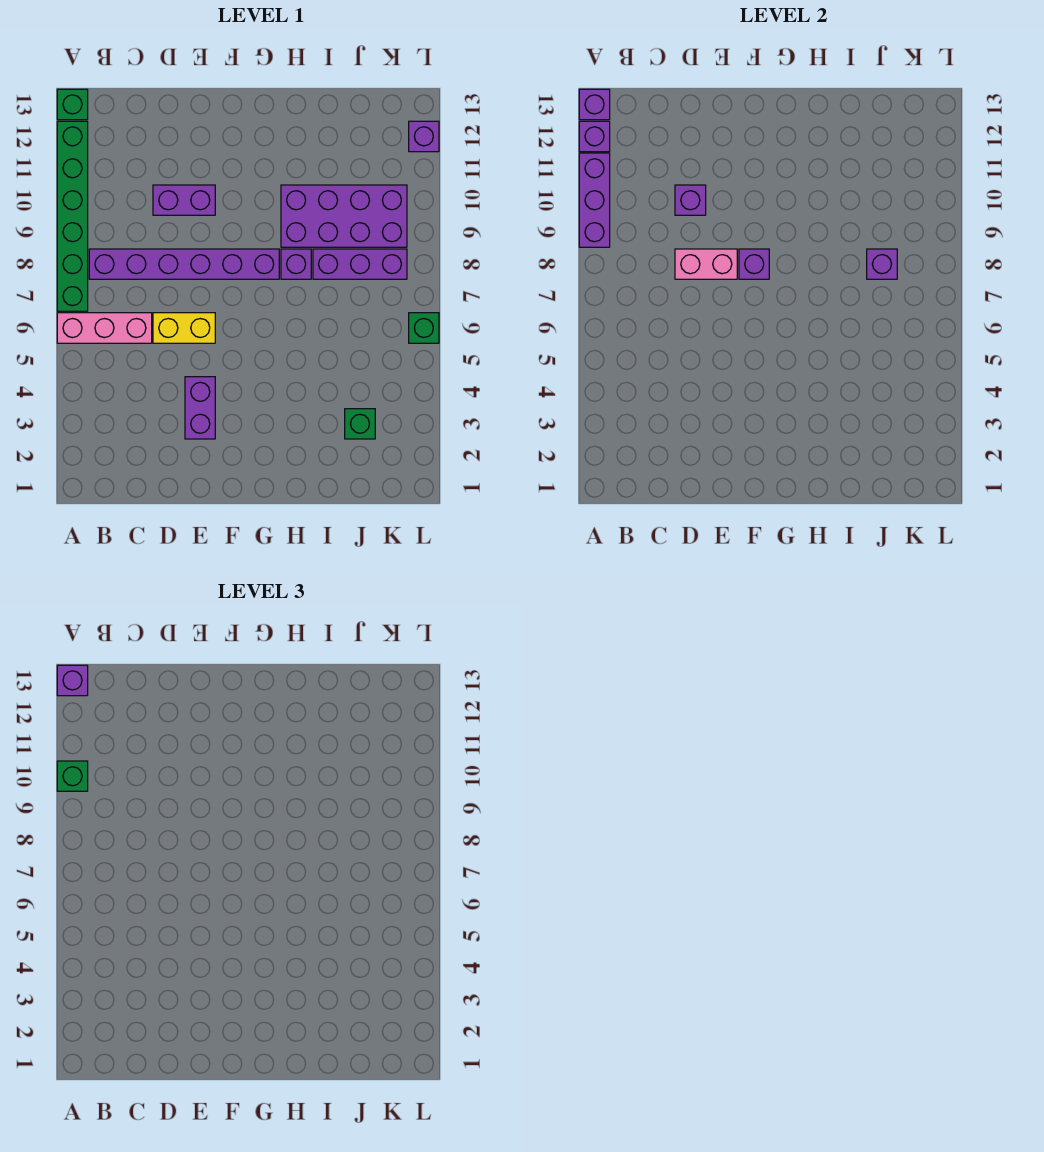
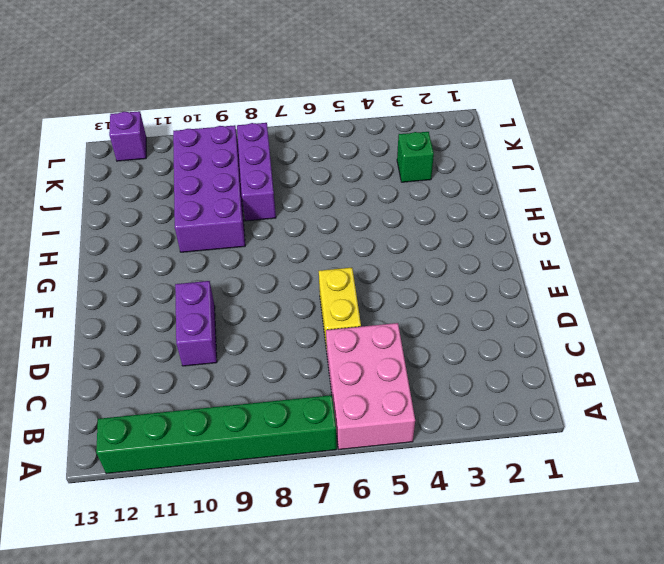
pink 2x3 brick [326,323,415,449] -> pink 1x3 brick [57,313,152,343]
none -> green 1x1 brick [57,89,88,120]
none -> purple 1x6 brick [89,249,279,279]
none -> purple 1x2 brick [185,377,215,439]

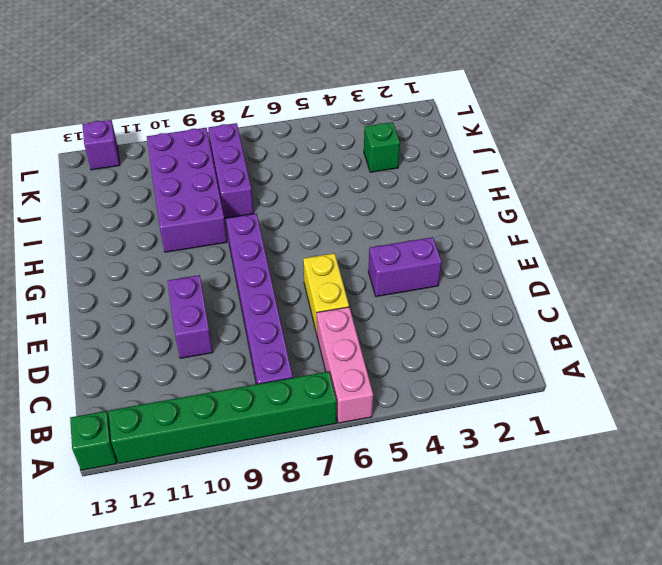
none -> purple 1x1 brick [281,249,311,279]
none -> green 1x1 brick [409,313,439,343]
none -> purple 1x3 brick [579,153,610,247]

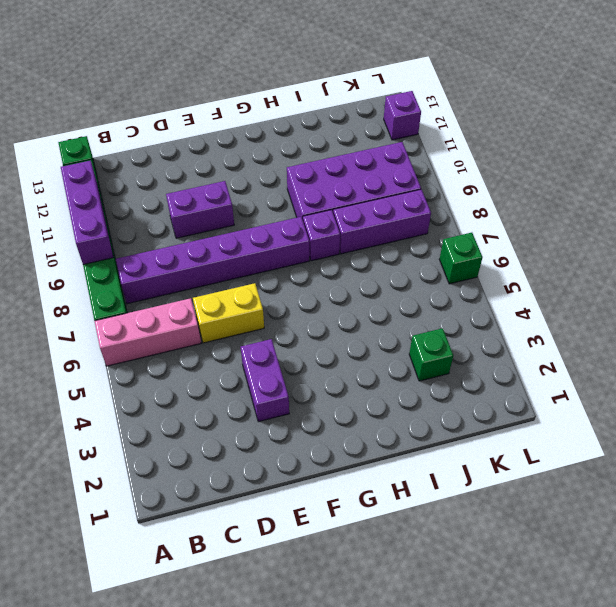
none -> purple 1x1 brick [579,121,610,152]
none -> purple 1x1 brick [579,89,610,120]
none -> pink 1x2 brick [675,249,737,279]

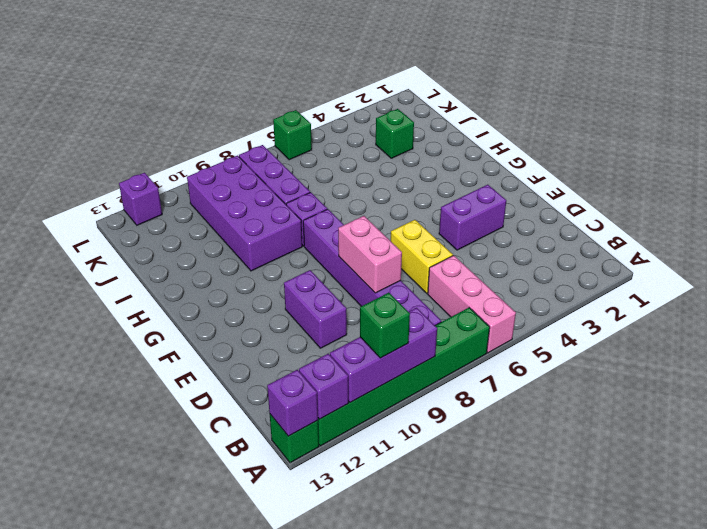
none -> purple 1x1 brick [675,185,706,215]
none -> purple 1x1 brick [739,249,769,279]
none -> purple 1x1 brick [867,249,897,279]

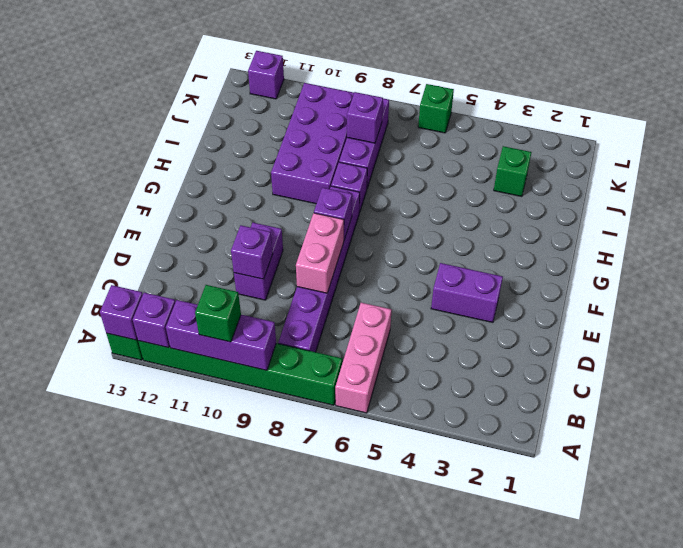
none -> yellow 1x2 brick [153,313,215,343]
none -> purple 1x1 brick [57,665,88,696]

